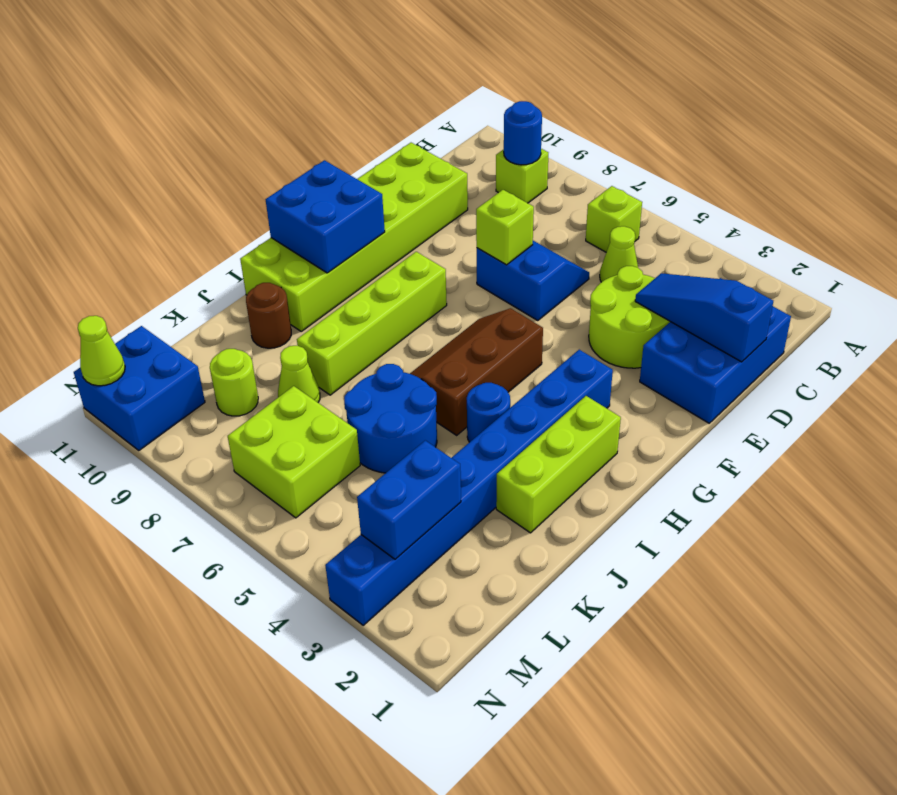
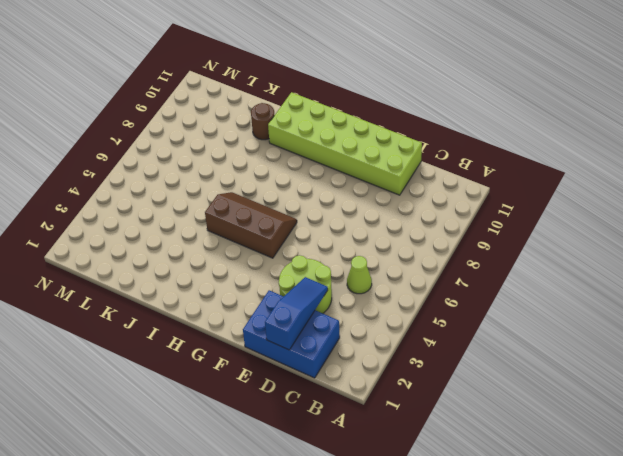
none -> lime 1x1 brick [586,186,642,252]
none -> lime 1x1 brick [496,149,548,203]
none -> blue 2x2 slope [477,241,589,321]

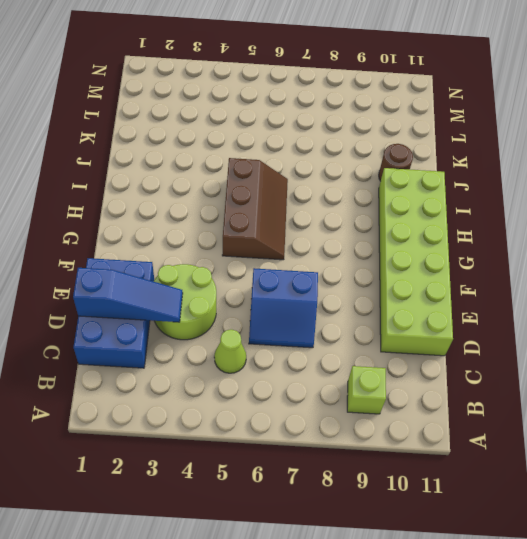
none -> lime 1x1 brick [586,186,642,252]
none -> blue 1x8 brick [325,350,613,625]
none -> lime 1x4 brick [297,252,447,395]

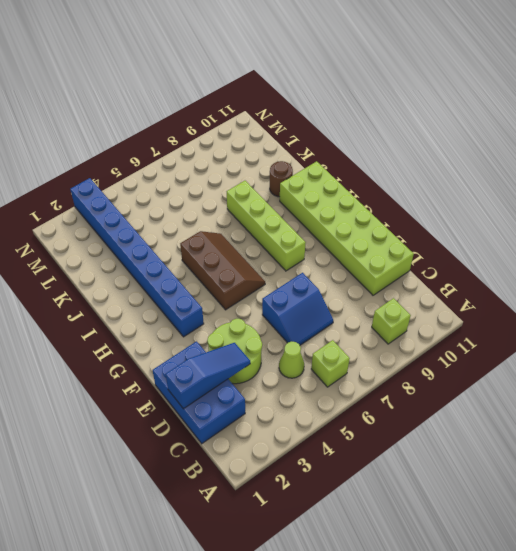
none -> lime 1x3 brick [496,396,621,533]
none -> blue 1x1 round brick [467,383,510,442]
none -> blue 2x2 round brick [344,364,437,473]

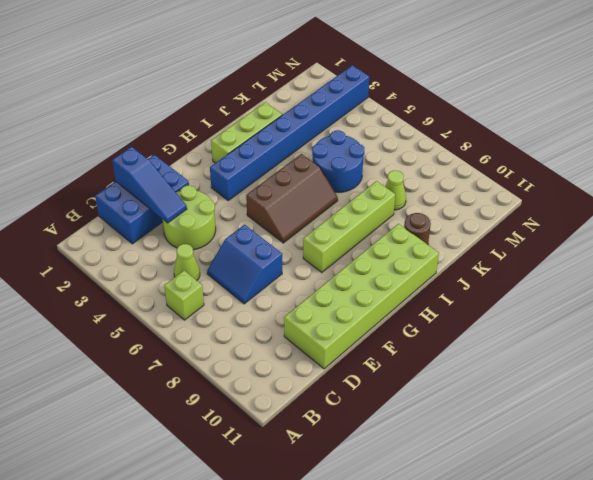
none -> lime 1x1 brick [496,149,548,203]
none -> blue 1x1 round brick [467,383,510,442]
none -> lime 2x2 brick [228,386,360,518]

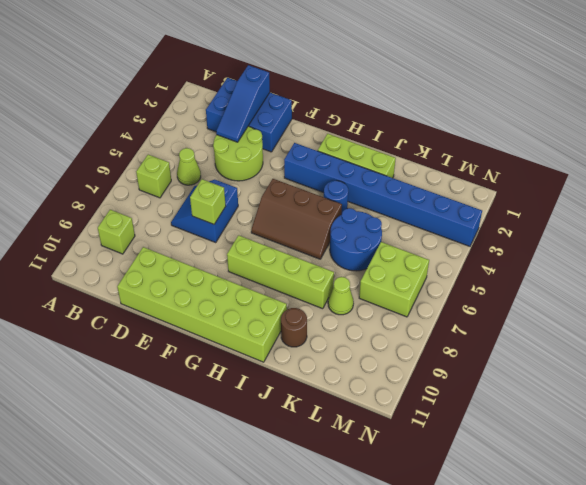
none -> lime 1x1 round brick [210,349,258,416]
none -> blue 2x2 brick [74,326,205,450]
none -> blue 1x1 round brick [504,101,542,165]

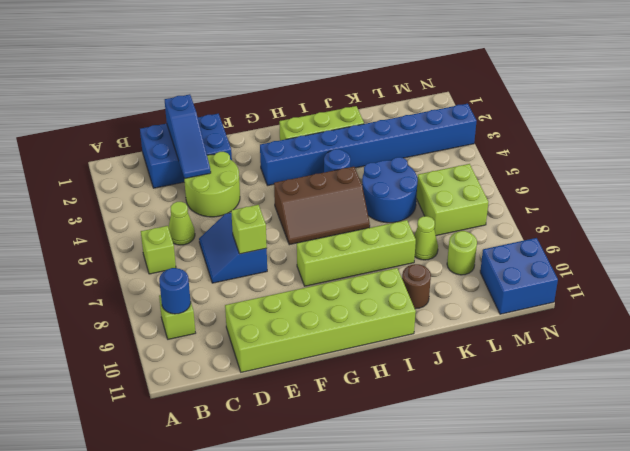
none -> blue 2x2 brick [266,160,385,273]
none -> blue 1x2 brick [357,440,461,559]
none -> lime 1x1 cone [78,316,125,386]

